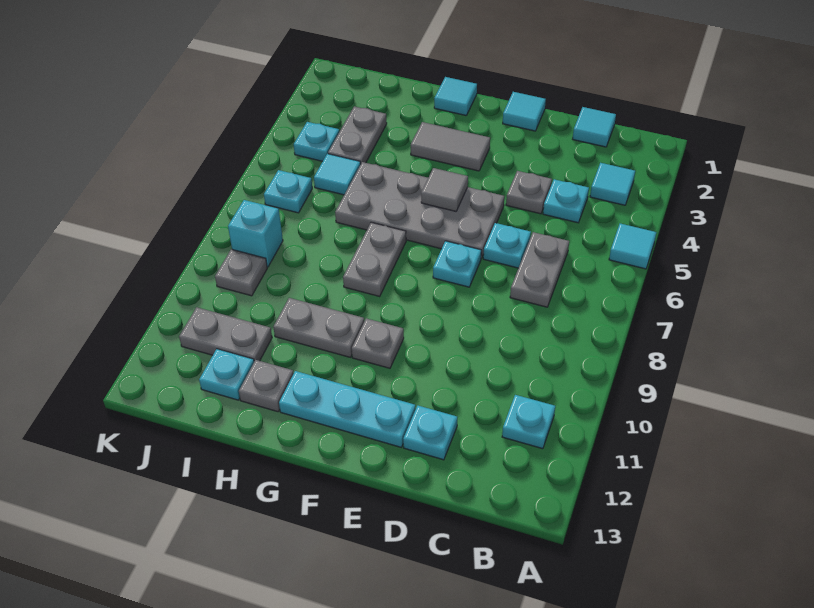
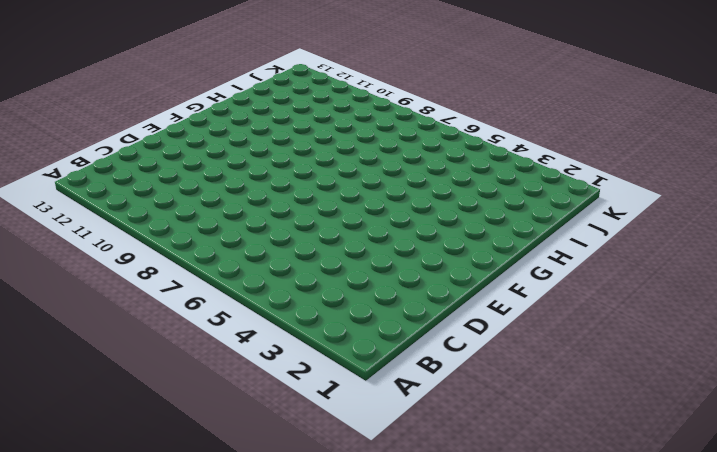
none -> cyan 1x1 tile [609,224,656,269]
none -> cyan 1x1 tile [590,163,635,205]
none -> cyan 1x1 plate [502,395,555,449]

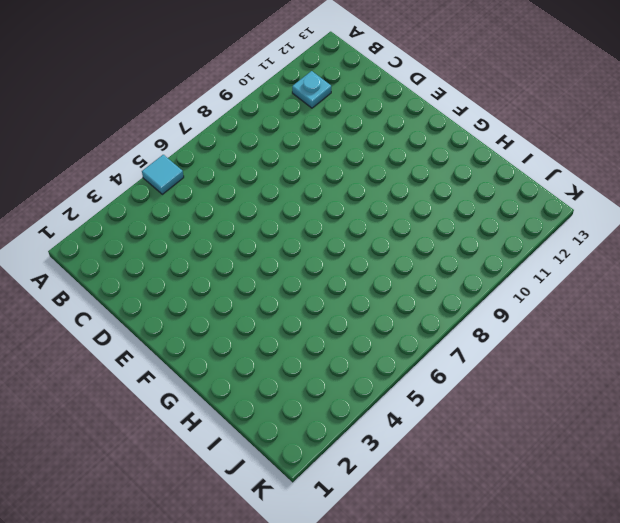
none -> cyan 1x1 tile [590,163,635,205]
none -> cyan 1x1 tile [573,107,616,147]
none -> cyan 1x1 plate [543,179,589,223]

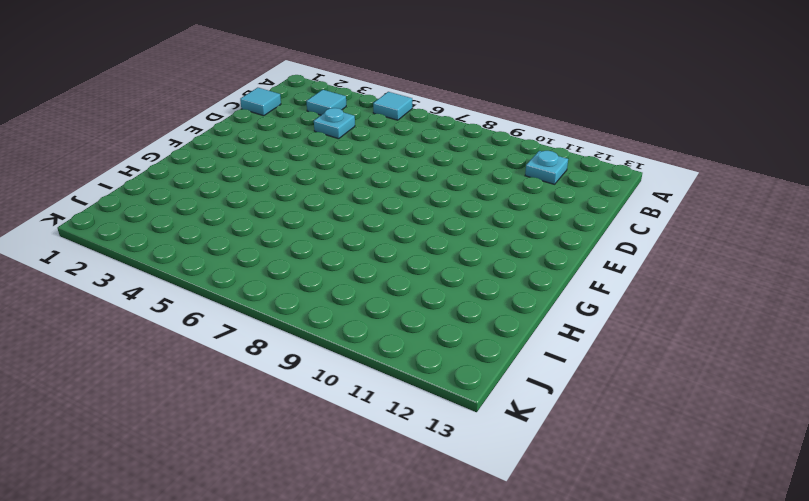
none -> grey 1x2 plate [510,232,569,307]
none -> grey 1x1 plate [506,171,552,214]
none -> cyan 1x1 plate [483,223,531,268]

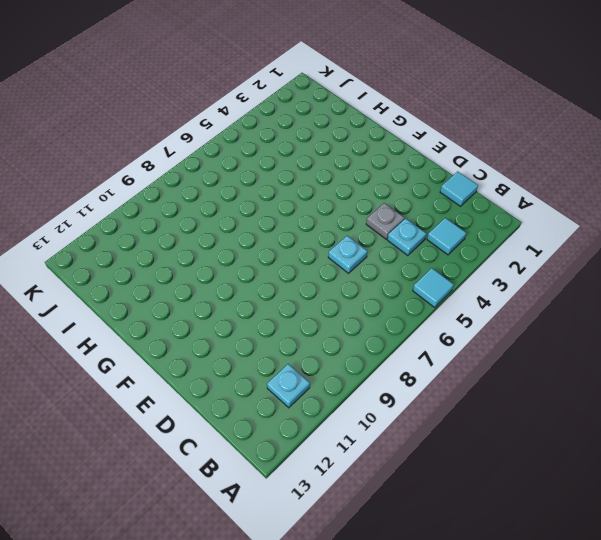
none -> grey 1x2 plate [510,232,569,307]
none -> cyan 1x1 plate [403,406,457,460]
none -> cyan 1x1 tile [503,92,546,131]

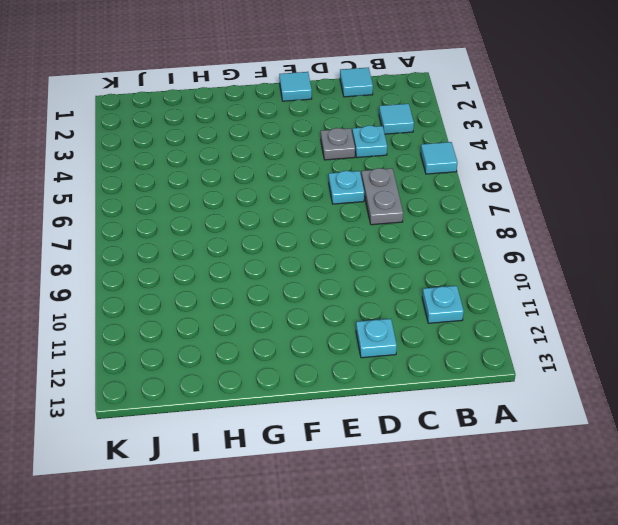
none -> grey 2x4 plate [335,162,504,259]
none -> cyan 1x1 plate [433,241,481,287]
none -> cyan 1x3 plate [279,371,416,447]

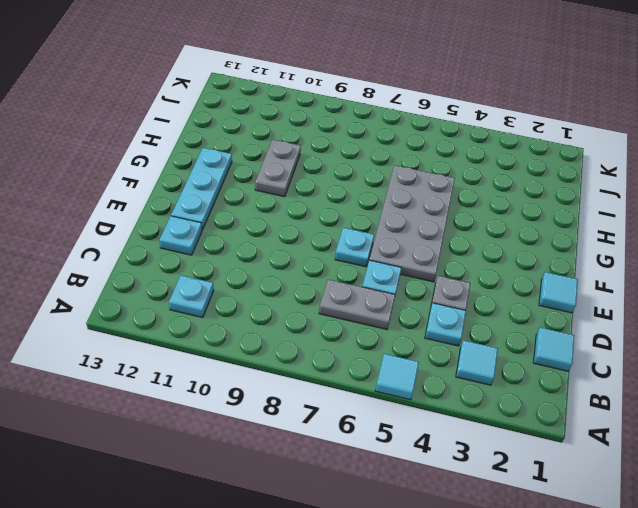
none -> grey 1x2 tile [411,122,490,171]
none -> grey 1x1 plate [352,318,404,368]
none -> cyan 1x1 tile [434,77,477,115]

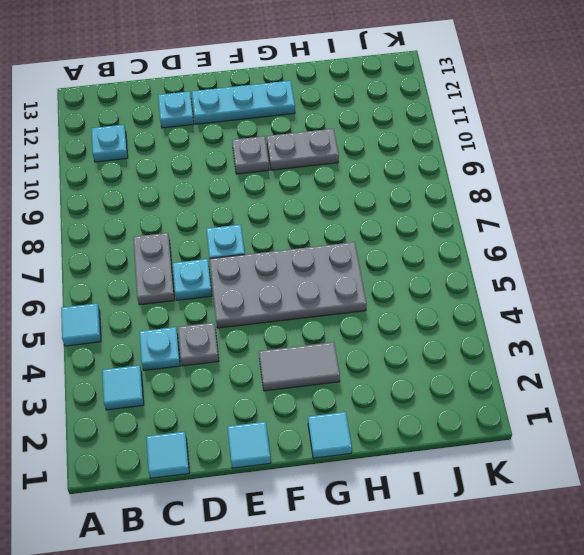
none -> grey 1x2 plate [343,222,406,296]
none -> grey 1x1 plate [239,360,294,412]
none -> grey 1x2 plate [328,106,387,163]

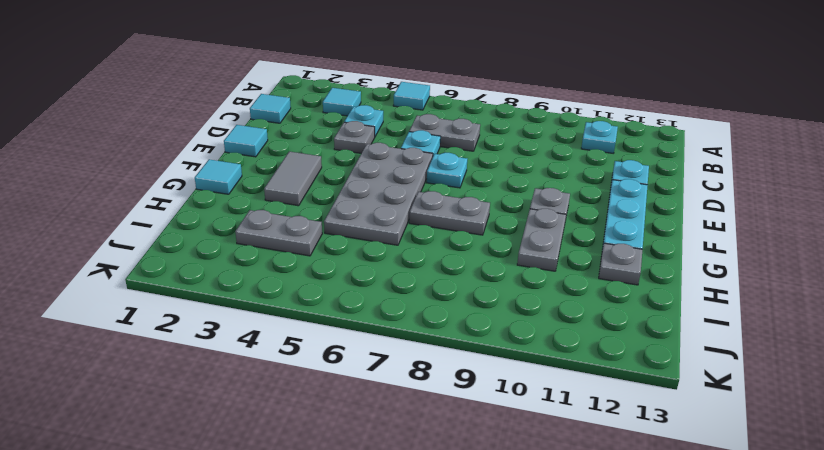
none -> cyan 1x1 tile [314,154,361,195]
none -> grey 1x2 plate [179,307,272,362]
none -> cyan 1x1 plate [199,349,254,400]

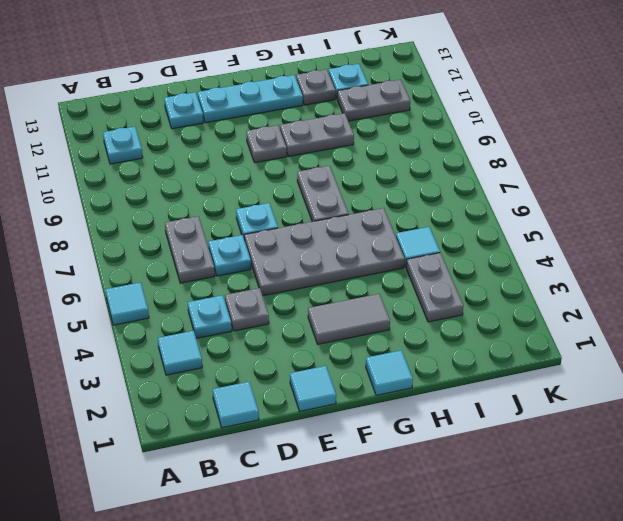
none -> cyan 1x1 plate [294,122,339,161]
none -> cyan 1x1 plate [264,170,312,213]
none -> cyan 1x1 brick [228,200,283,267]

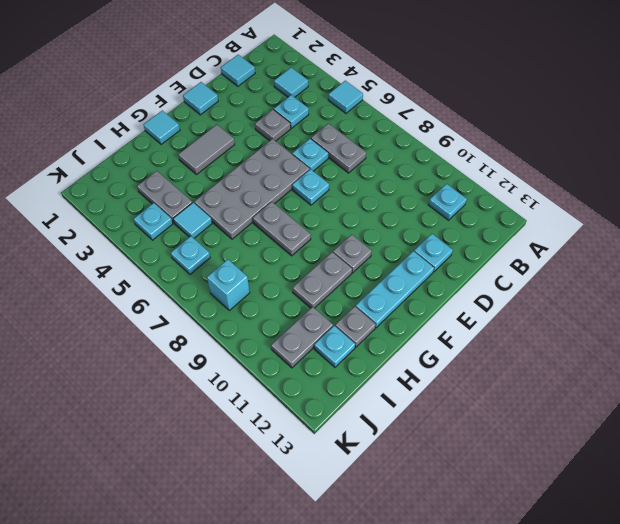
none -> grey 1x1 plate [215,249,267,296]
none -> grey 1x1 tile [421,168,468,211]

